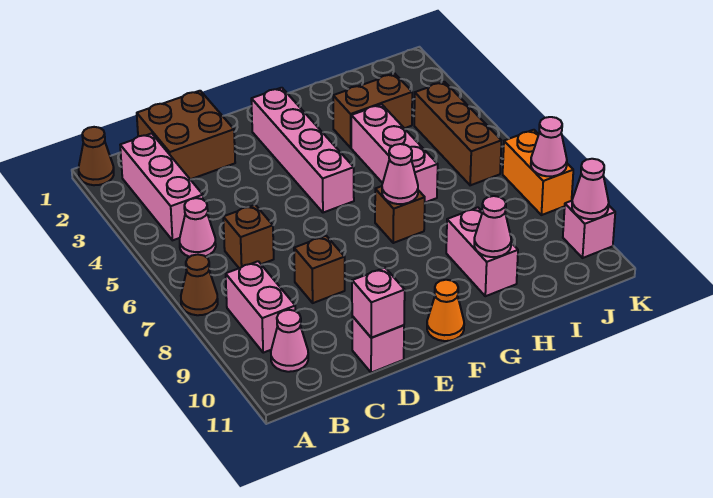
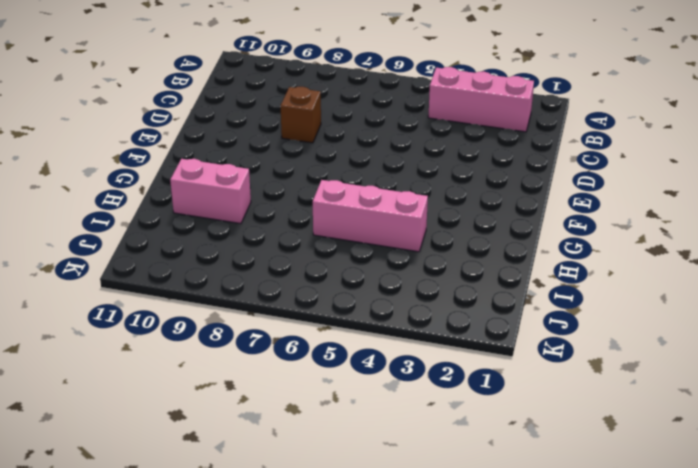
none -> brown 1x1 cone [79,127,114,185]
none -> brown 1x1 cone [181,255,218,315]
none -> pink 1x1 cone [180,198,216,257]

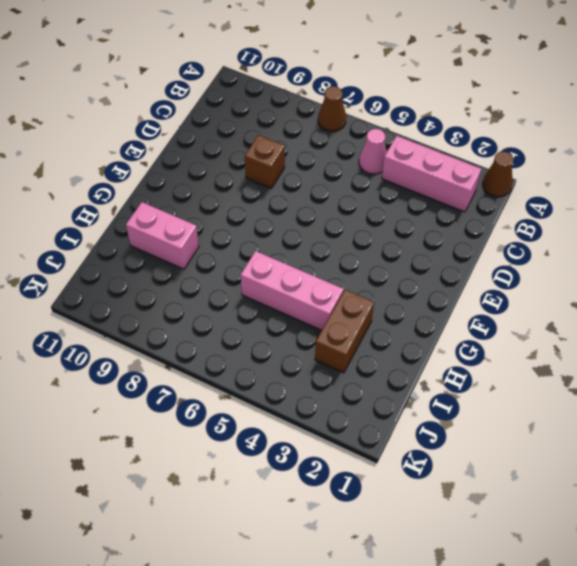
none -> pink 1x2 brick [226,261,295,353]
none -> pink 1x1 cone [271,310,308,372]
none -> brown 2x2 brick [137,91,235,179]

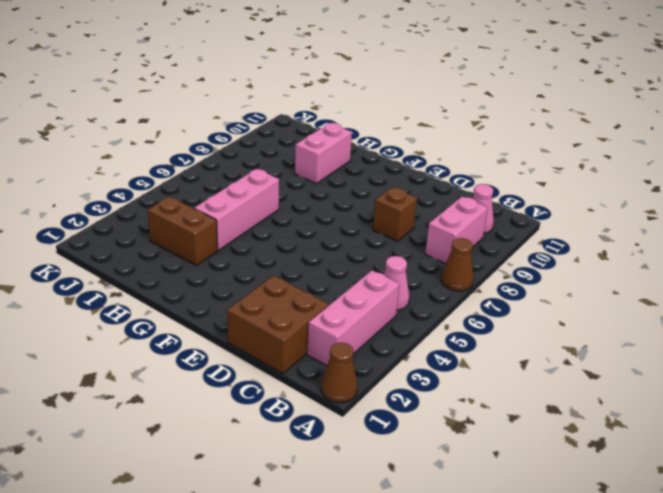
none -> brown 1x1 brick [223,205,274,268]
none -> pink 1x1 brick [352,316,404,373]
none -> pink 1x4 brick [251,88,354,213]

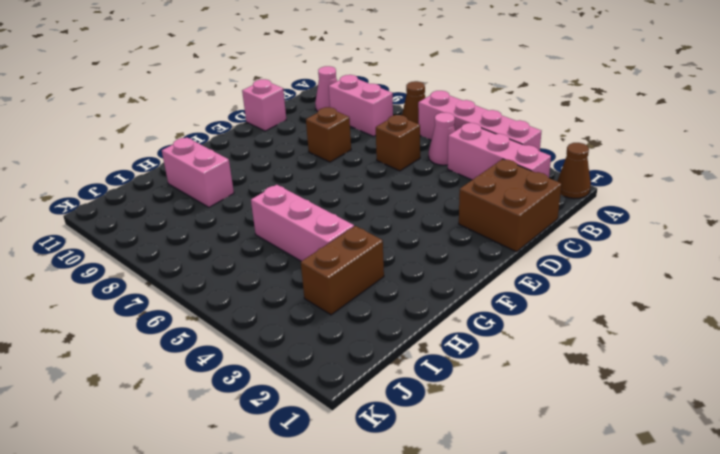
pink 1x4 brick [418,91,541,151] -> pink 1x4 brick moved to [251,88,354,213]
none -> orange 1x1 cone [427,280,464,341]
none -> brown 1x1 brick [375,186,425,243]
none -> brown 1x3 brick [414,82,501,185]

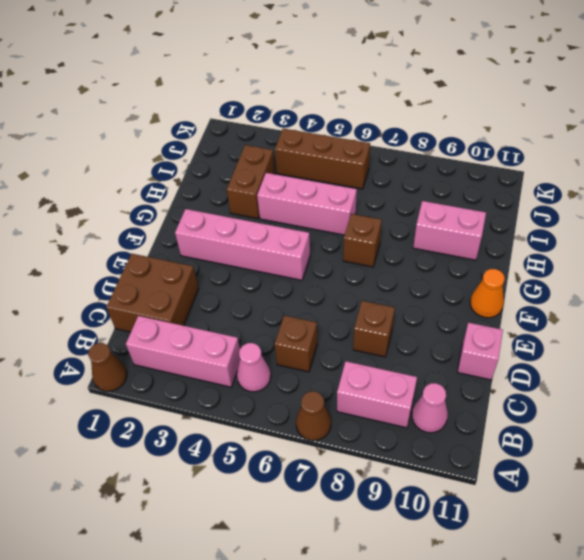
none -> orange 1x2 brick [503,130,573,215]
none -> pink 1x1 brick [563,201,615,258]
none -> pink 1x1 brick [352,268,405,338]

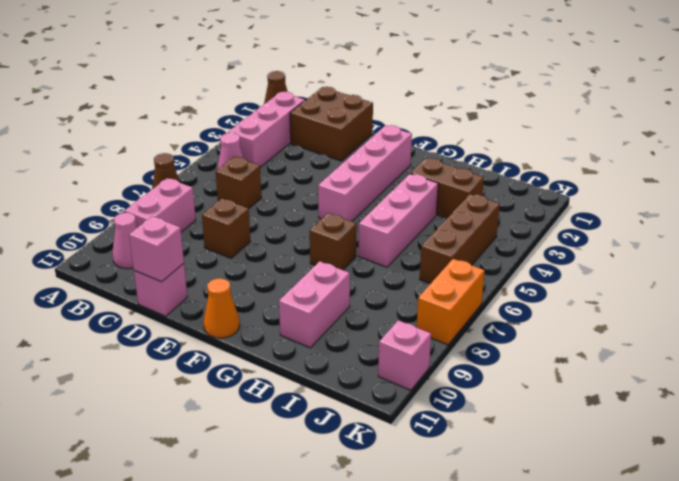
none -> pink 1x1 cone [382,144,418,204]
none -> pink 1x1 cone [474,196,511,257]
none -> pink 1x1 cone [531,117,567,176]

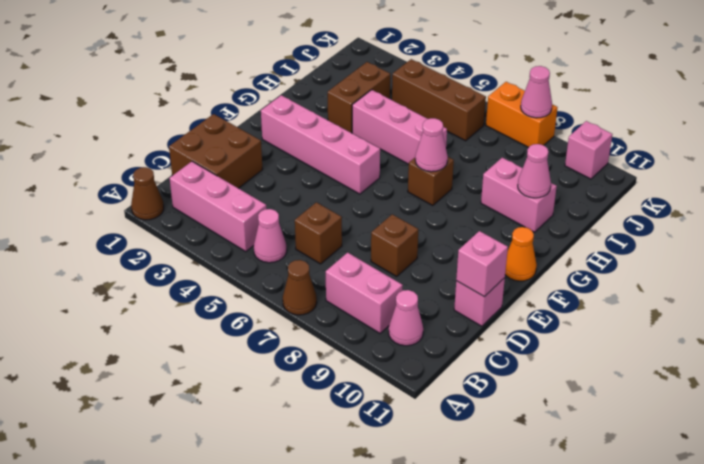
none -> pink 1x1 cone [572,159,609,219]

